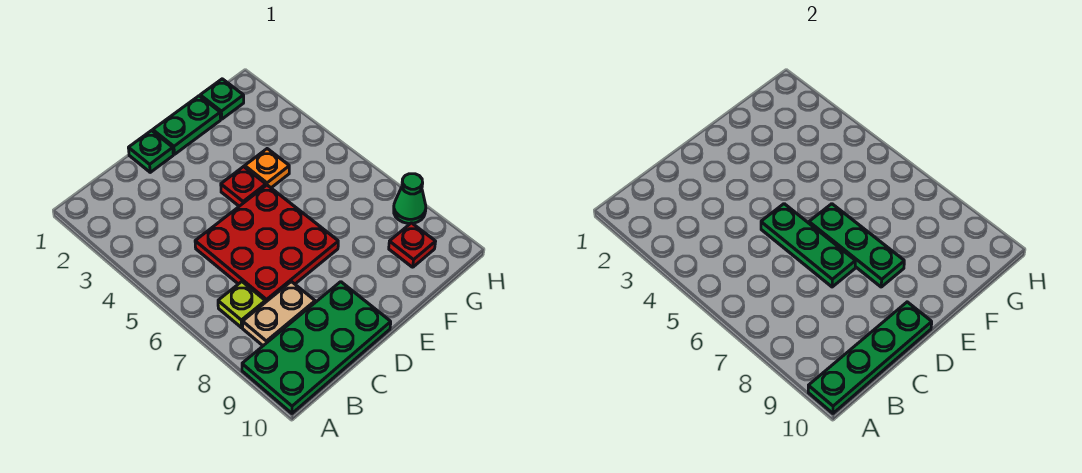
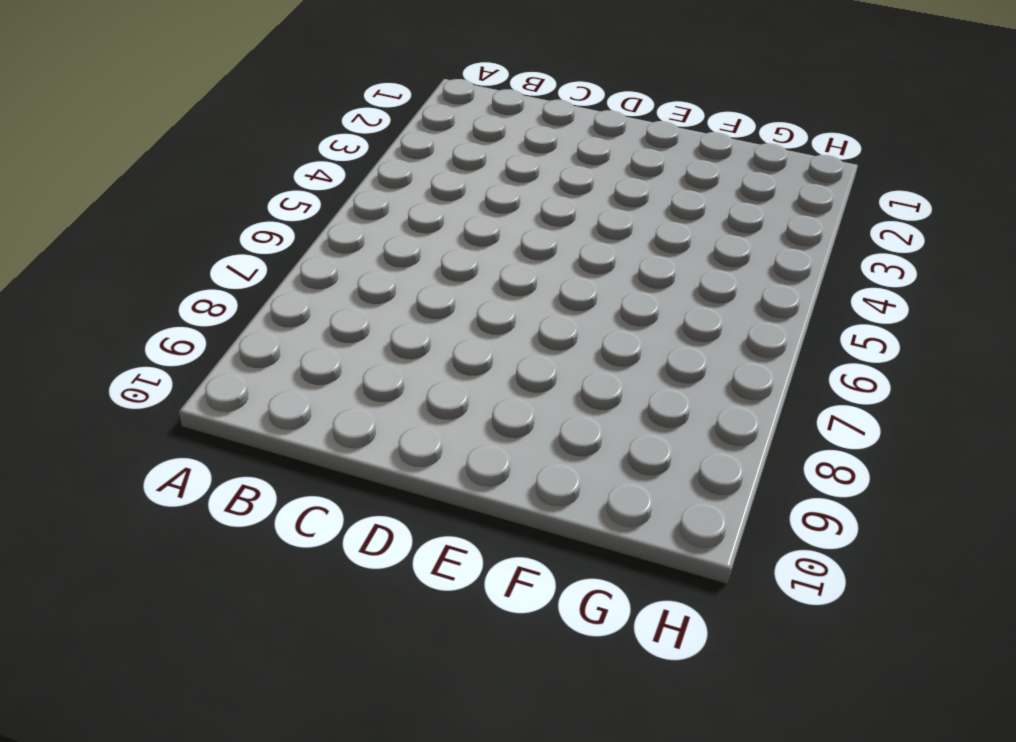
none -> green 2x4 plate [242,282,391,413]
none -> lime 1x1 plate [218,282,265,328]
none -> tan 1x2 plate [243,282,315,346]

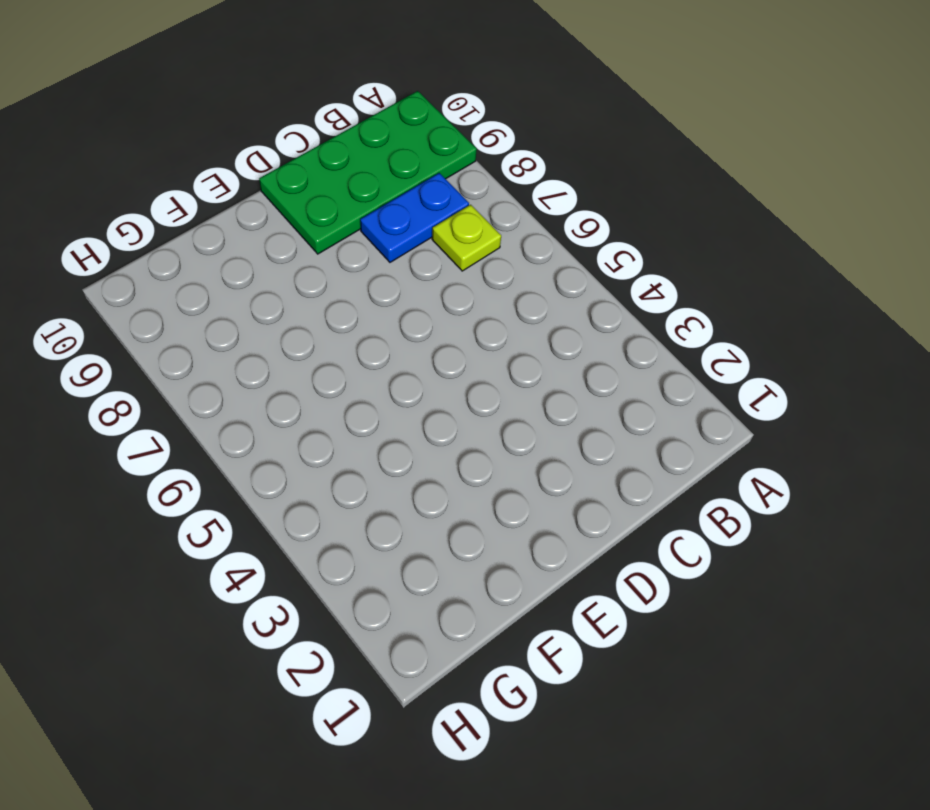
blue 1x2 plate [360,173,469,262] -> tan 1x2 plate [243,282,315,346]
none -> red 3x3 plate [195,185,338,302]
none -> green 1x1 plate [129,131,173,172]
none -> green 1x2 plate [153,96,221,154]

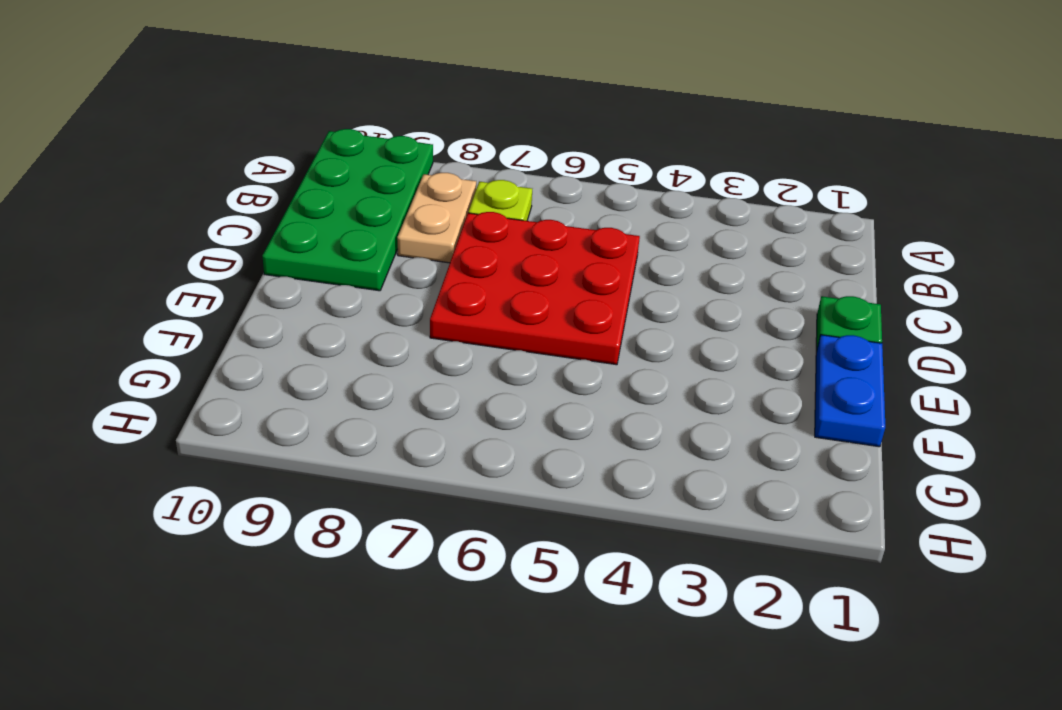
blue 1x2 plate [815,335,885,447] -> green 1x2 plate [153,96,221,154]
none -> red 1x1 plate [221,167,266,206]
none -> orange 1x1 plate [245,149,289,188]
none -> green 1x1 plate [200,79,244,119]

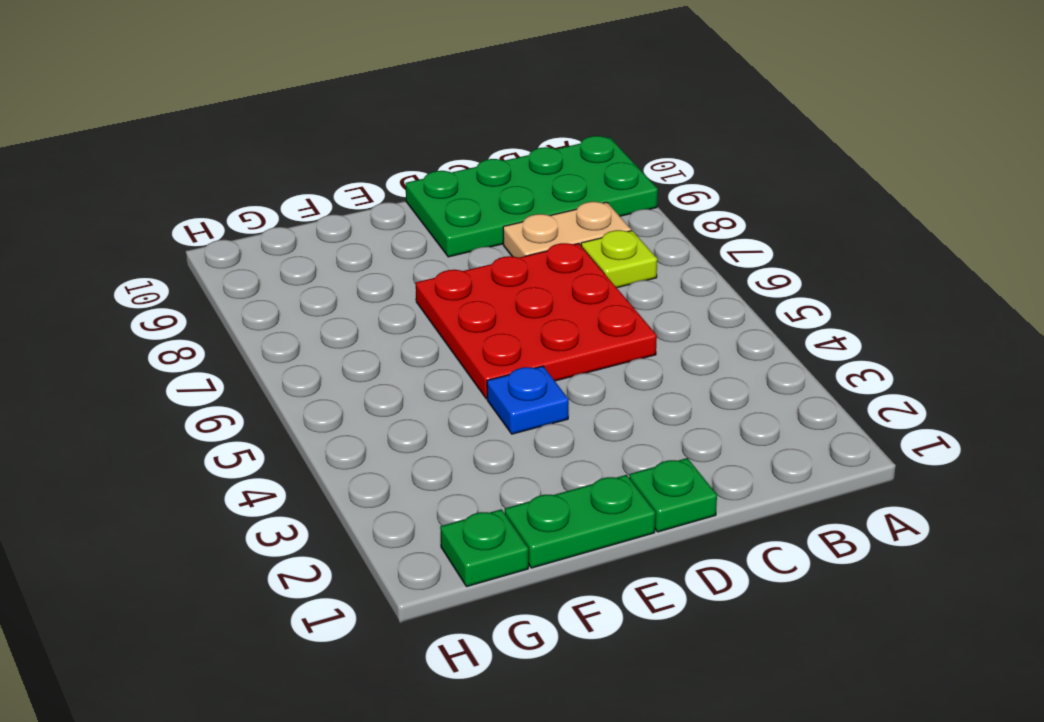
blue 1x1 plate [487,366,569,434] -> red 1x1 plate [221,167,266,206]
none -> orange 1x1 plate [245,149,289,188]
none -> red 1x1 plate [389,223,436,267]
none -> green 1x1 cone [394,174,426,223]

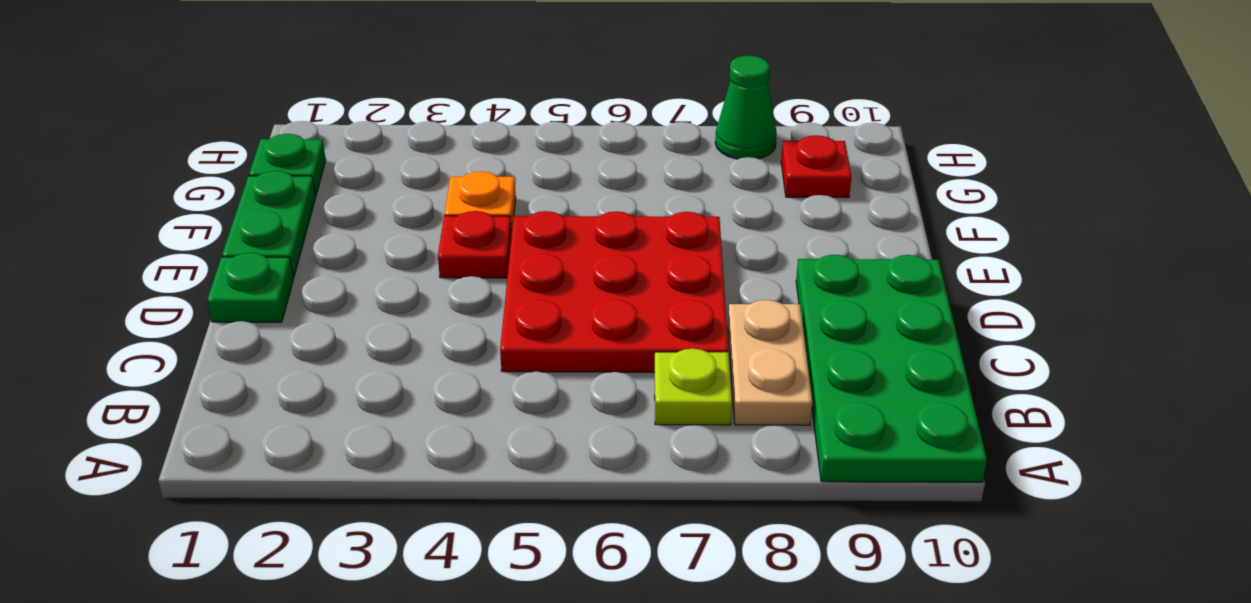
none -> green 1x4 plate [808,302,932,413]
none -> green 1x3 plate [761,204,855,287]
none -> green 1x3 plate [809,204,904,287]

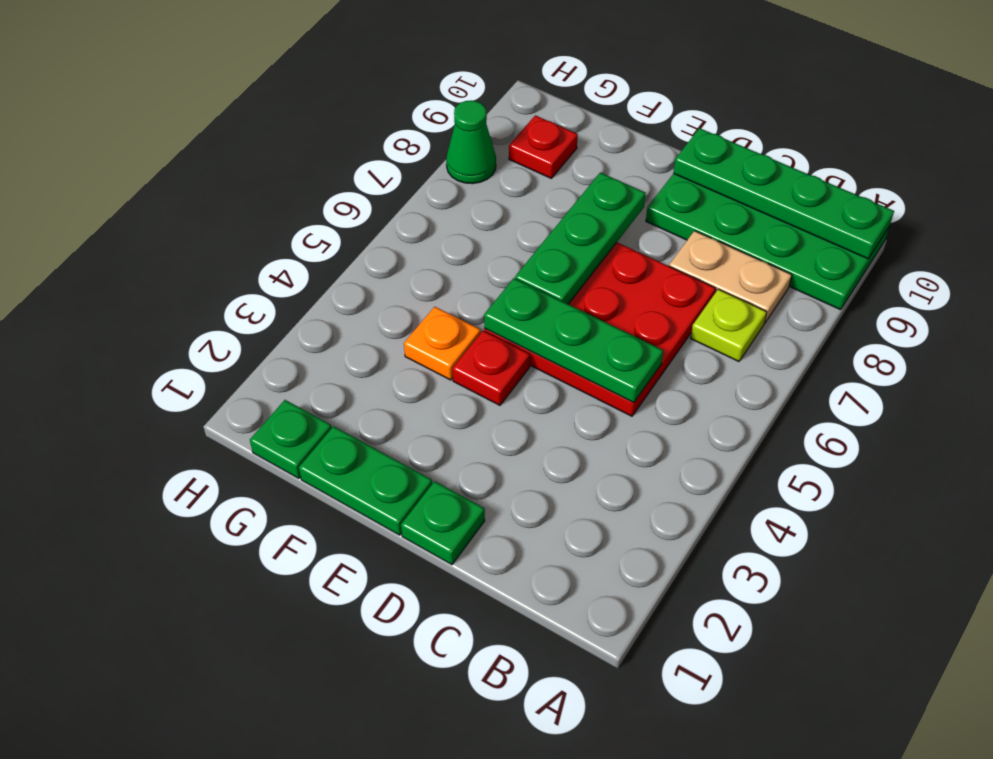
green 1x3 plate [484,278,663,403] -> green 1x3 plate turned to [761,204,855,287]

